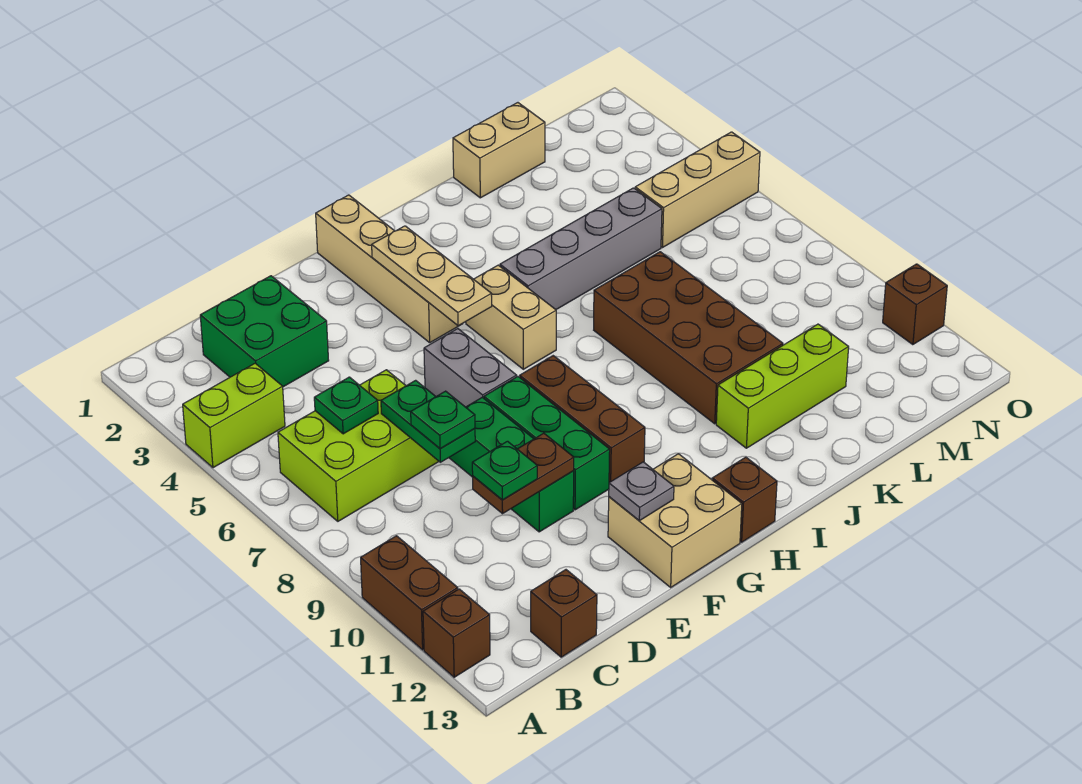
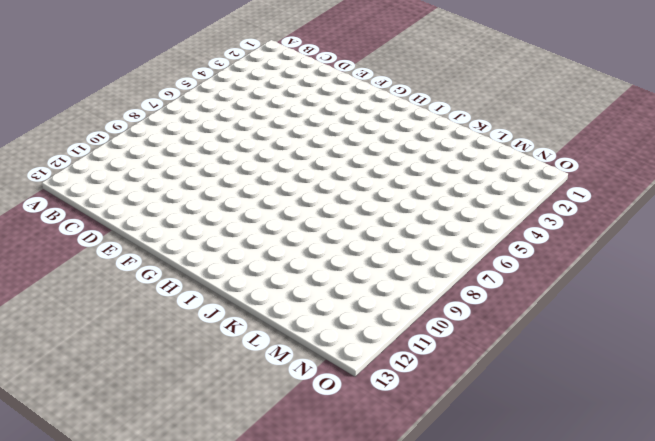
none -> lime 1x2 brick [183,363,285,468]
none -> brown 1x2 brick [361,536,458,650]
none -> brown 1x1 brick [423,589,490,677]

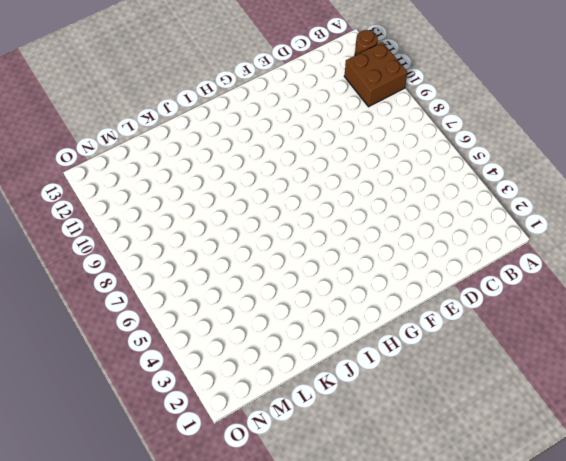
brown 2x2 brick [344,42,407,107] -> brown 1x2 brick [361,536,458,650]
brown 1x1 round brick [355,30,378,55] -> brown 1x1 brick [423,589,490,677]
none -> lime 1x2 brick [183,363,285,468]
none -> lime 2x3 brick [278,370,439,521]
none -> green 2x2 brick [200,276,329,387]

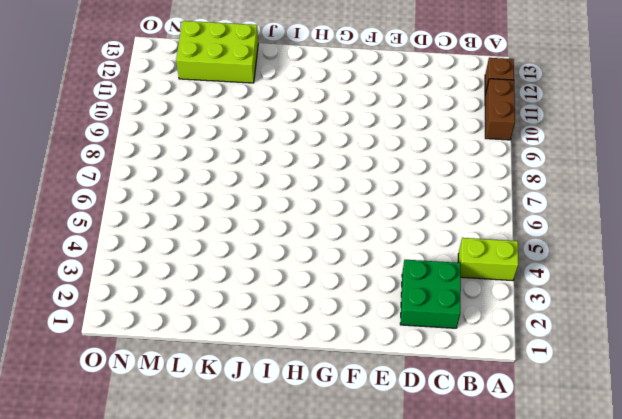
lime 2x3 brick [176,21,258,83] -> lime 2x3 brick moved to [278,370,439,521]
none -> brown 1x1 brick [531,570,597,657]
none -> green 1x3 brick [449,397,574,532]
none -> grey 1x2 brick [424,329,517,407]

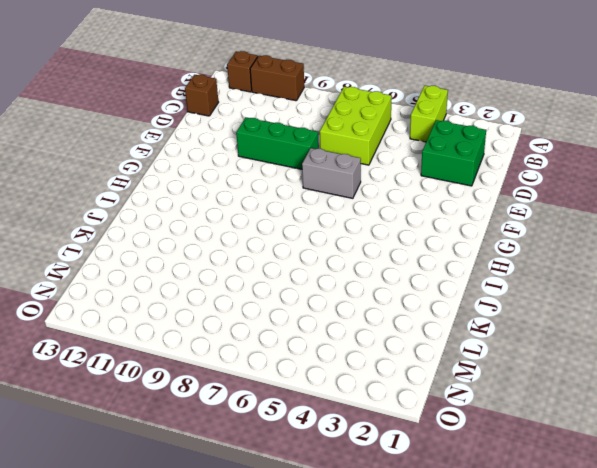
none -> green 1x3 brick [484,377,610,510]
none -> tan 2x2 brick [608,454,742,587]
none -> tan 1x4 brick [316,195,462,343]

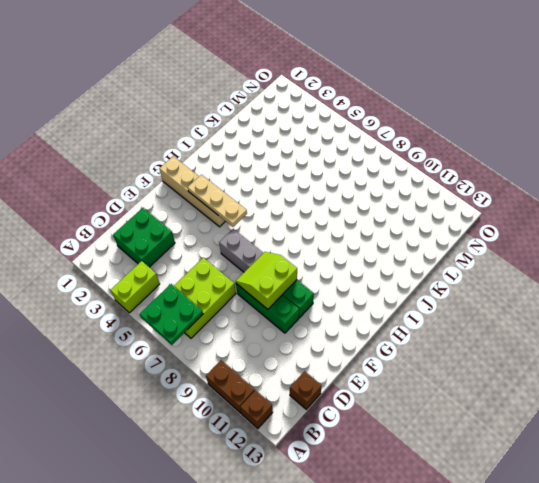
green 2x2 plate [140,284,203,345] -> none
lime 2x2 slope [236,252,297,309] -> none
none -> tan 2x2 brick [608,454,742,587]
none -> brown 1x3 brick [520,356,645,483]
none -> tan 1x2 brick [466,265,556,369]

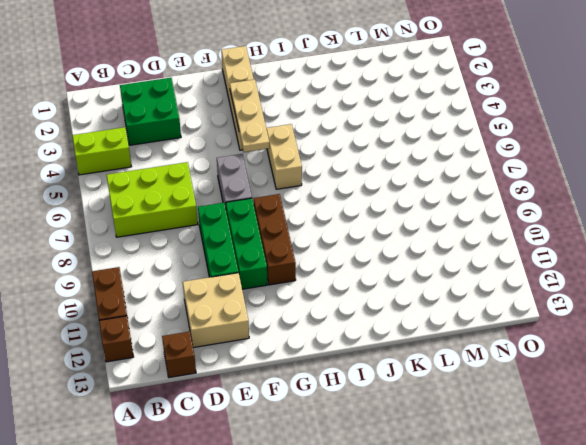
tan 2x2 brick [183,273,249,348] -> tan 2x2 brick moved to [608,454,742,587]
none -> brown 1x1 brick [712,457,777,542]
none -> grey 1x4 brick [500,188,662,309]
none -> brown 2x4 brick [594,252,783,424]

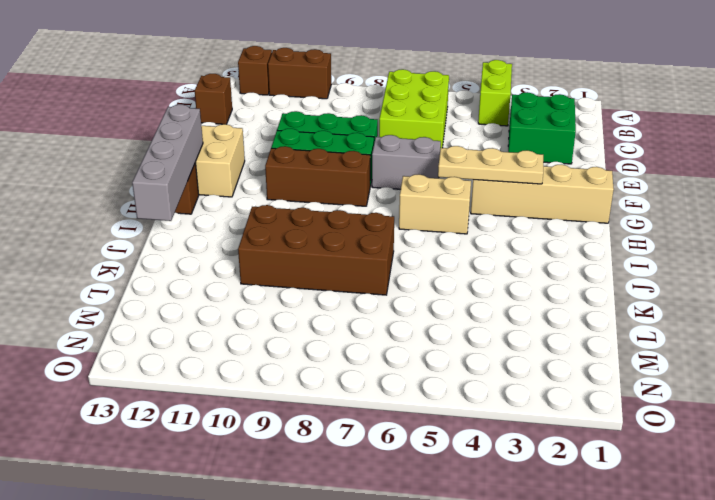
grey 1x4 brick [132,105,203,221] -> grey 1x4 brick moved to [500,188,662,309]
none -> lime 1x3 brick [716,324,849,448]
none -> tan 1x2 brick [453,103,545,198]
none -> tan 1x3 brick [635,132,760,247]

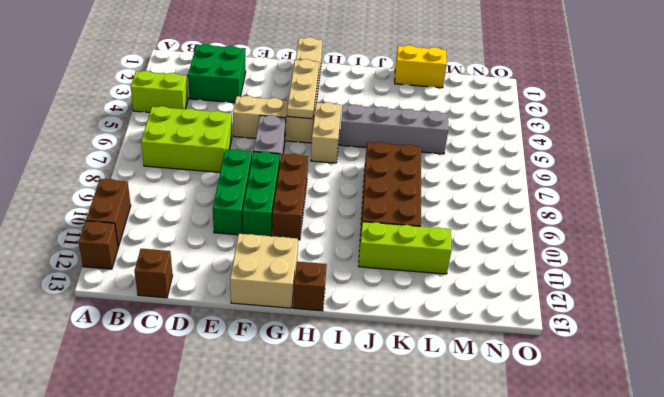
tan 1x3 brick [233,96,315,143] -> tan 1x3 brick moved to [635,132,760,247]
yellow 1x2 brick [395,45,447,88] -> tan 1x2 brick [453,103,545,198]
none -> brown 1x1 brick [883,264,947,345]
none -> green 1x1 plate [314,377,378,434]
none -> green 1x2 plate [381,380,475,462]

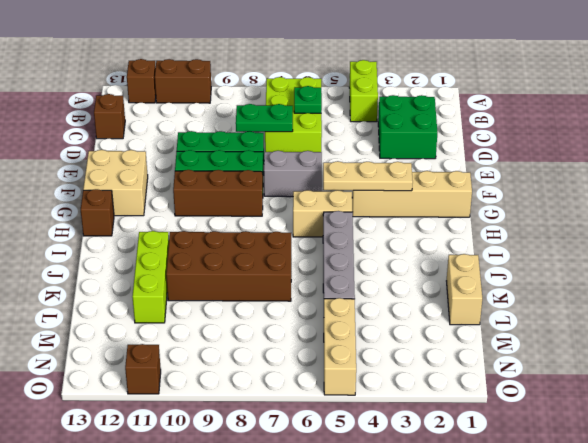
none -> brown 1x2 plate [473,433,574,514]
none -> grey 1x1 plate [609,462,674,521]
none -> green 1x1 plate [411,391,475,449]

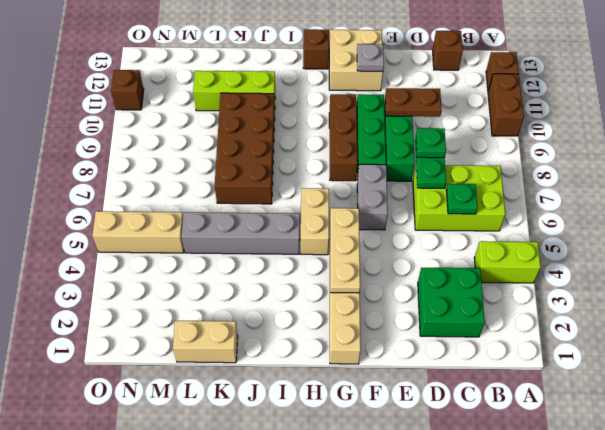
none -> green 1x1 plate [472,441,537,500]

